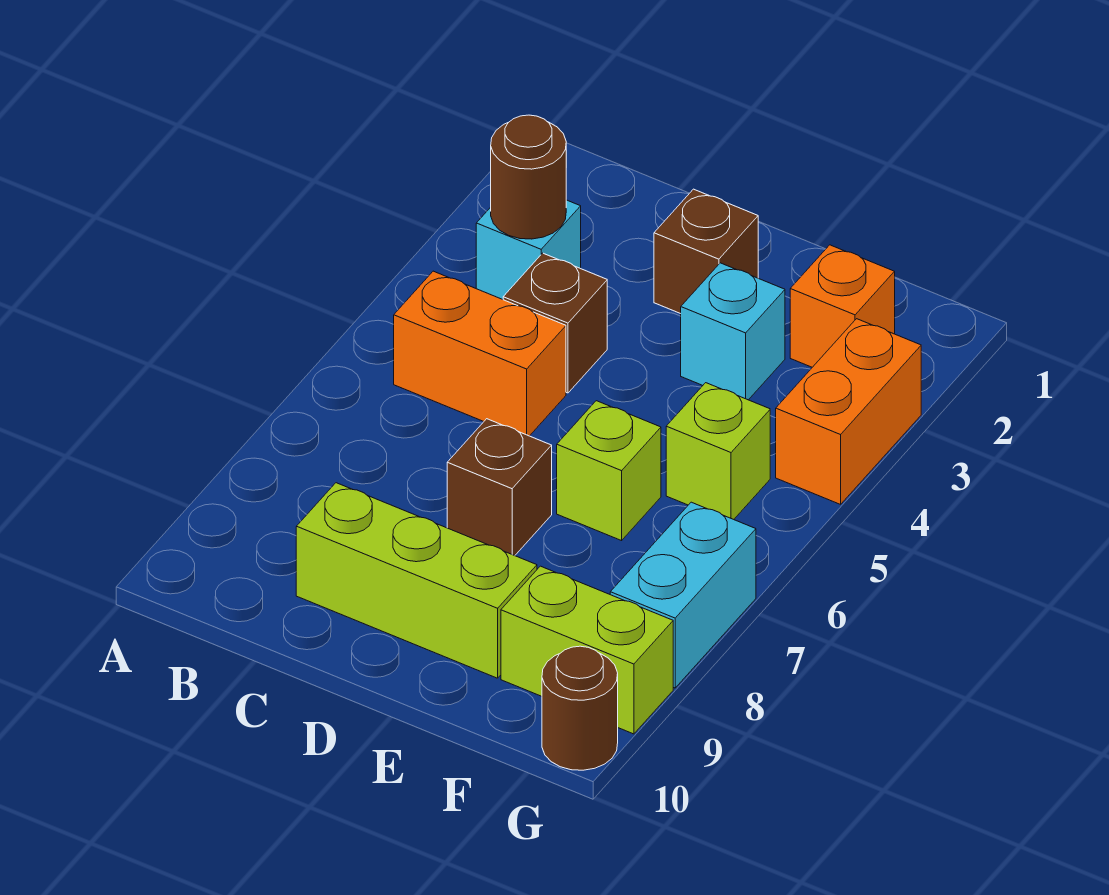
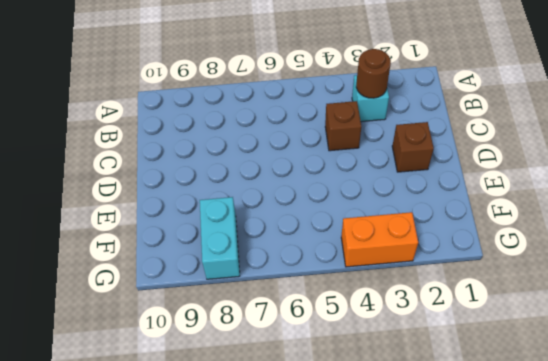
cyan 1x2 brick [200,197,240,279] -> cyan 1x2 brick turned to [610,502,756,688]
none -> orange 1x2 brick [394,271,566,436]
none -> lime 1x3 brick [296,483,537,678]
none -> brown 1x1 brick [447,419,552,556]

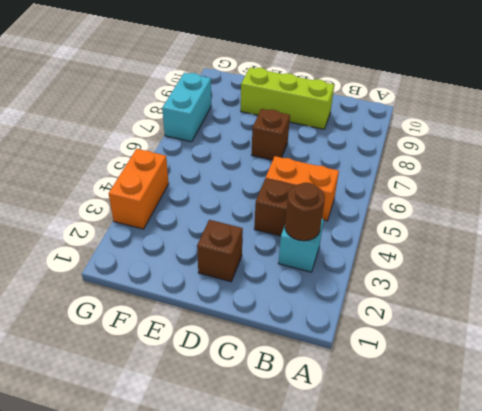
none -> cyan 1x1 brick [681,263,785,400]
none -> lime 1x1 brick [557,401,661,541]
none -> orange 1x1 brick [790,245,895,367]

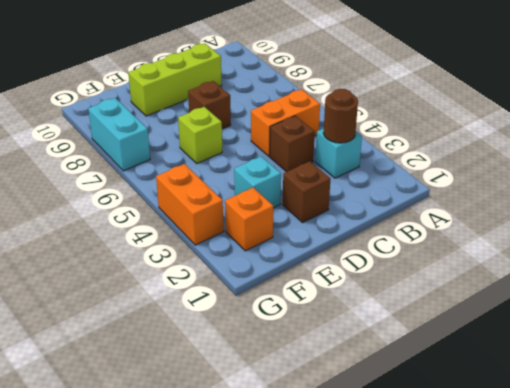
none -> lime 1x1 brick [666,383,770,519]
none -> lime 1x2 brick [501,566,673,734]
none -> brown 1x1 round brick [542,646,618,770]

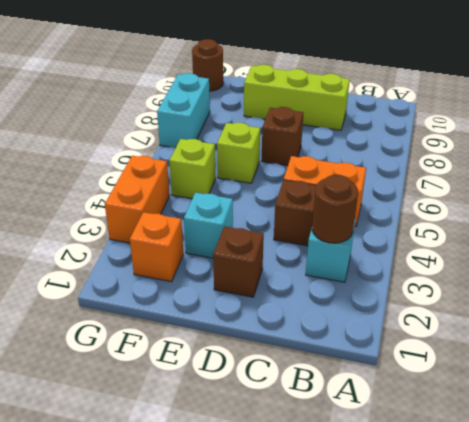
none -> lime 1x2 brick [501,566,673,734]

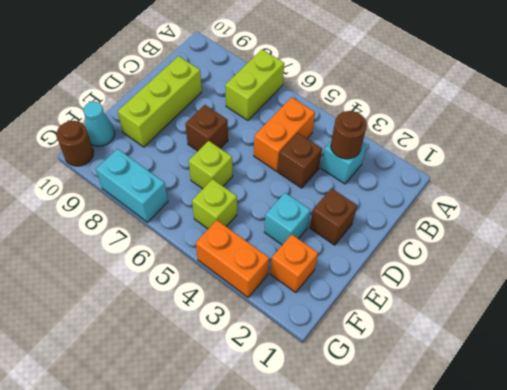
lime 1x2 brick [225,49,284,120] -> lime 1x2 brick moved to [501,566,673,734]
cyan 1x1 cone [84,102,115,146] -> none

